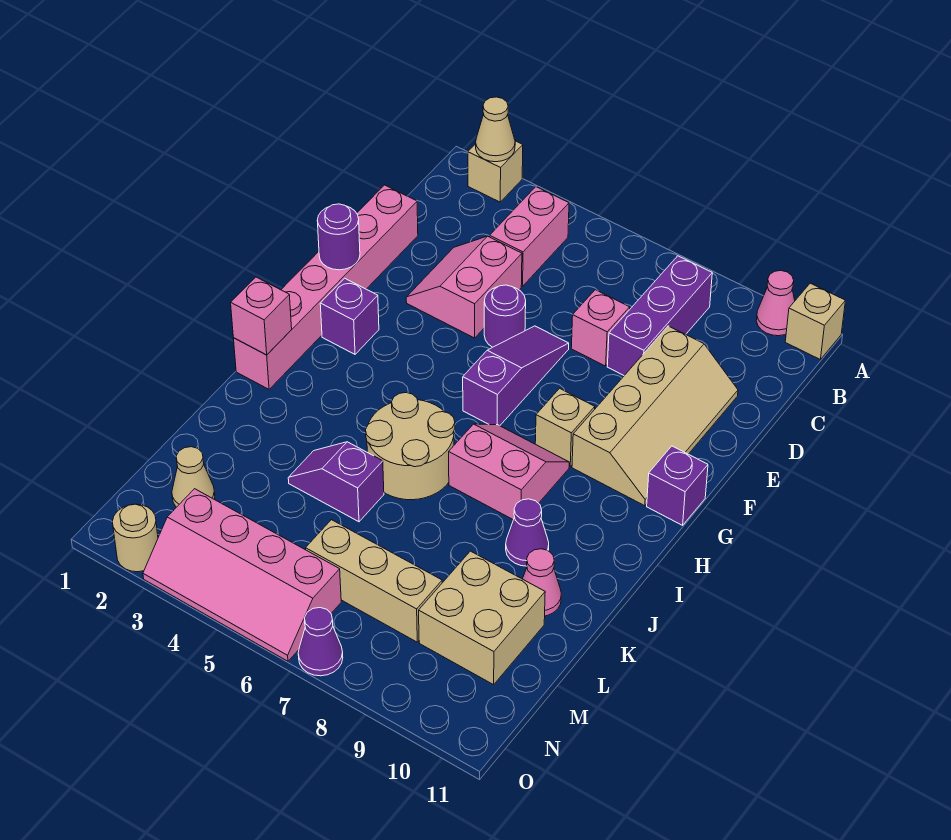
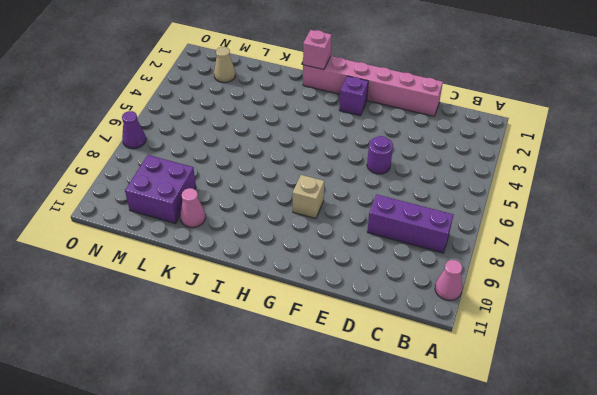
purple 2x2 brick [125,155,196,223] -> tan 2x2 brick [419,551,545,685]
none -> tan 1x1 brick [468,141,523,202]
none -> tan 1x1 brick [785,283,845,360]
none -> pink 1x2 brick [490,187,569,286]

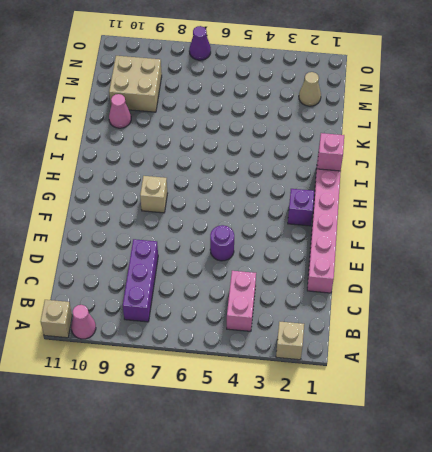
none -> pink 2x2 slope [406,236,522,338]
none -> pink 1x1 brick [571,290,630,366]
none -> tan 2x4 slope [572,326,738,506]

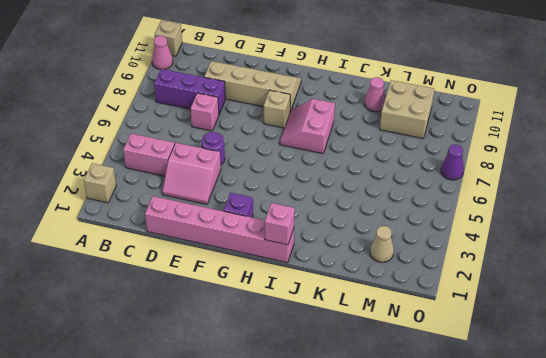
none -> purple 1x3 slope [463,326,569,426]
none -> purple 1x1 brick [647,446,708,525]
none -> tan 2x2 round brick [366,393,455,500]

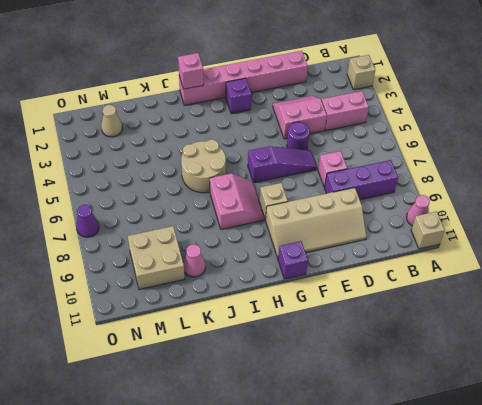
none -> purple 1x1 cone [506,499,549,566]
none -> purple 1x2 slope [288,442,384,522]
none -> tan 1x3 brick [306,520,442,642]

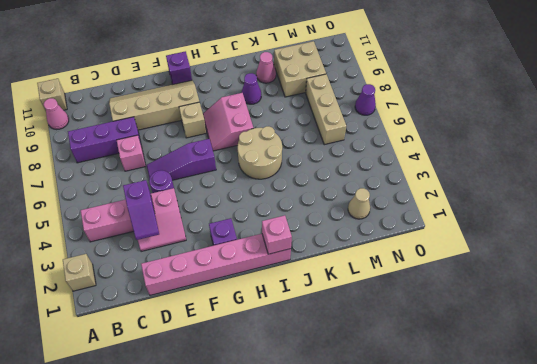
purple 1x2 slope [123,180,159,240] -> purple 1x2 slope moved to [288,442,384,522]
none -> pink 2x4 slope [143,489,341,661]
none -> tan 1x1 round brick [112,504,158,572]
none -> tan 1x1 cone [476,97,515,162]

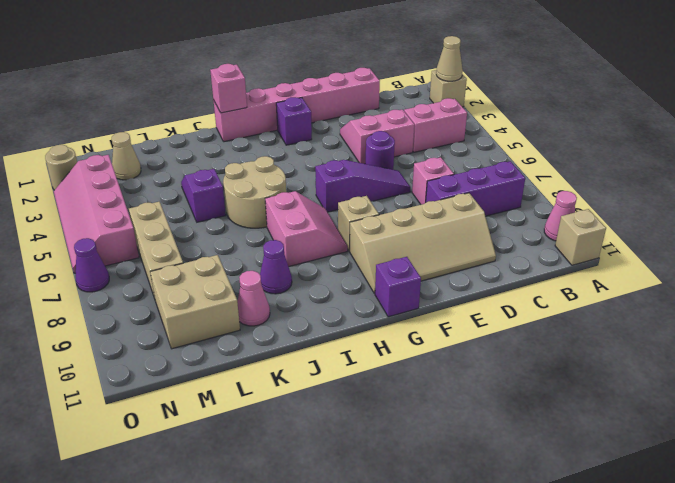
none -> purple 1x1 round brick [317,204,360,270]

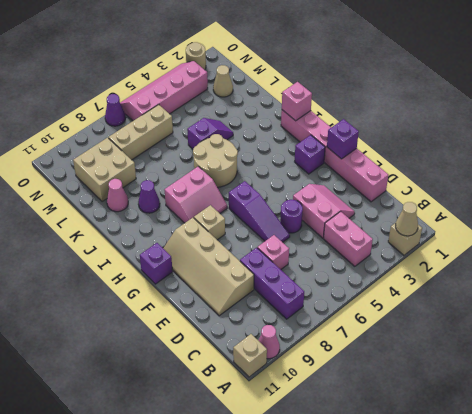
purple 1x1 brick [327,119,359,159] -> purple 1x1 round brick [317,204,360,270]

